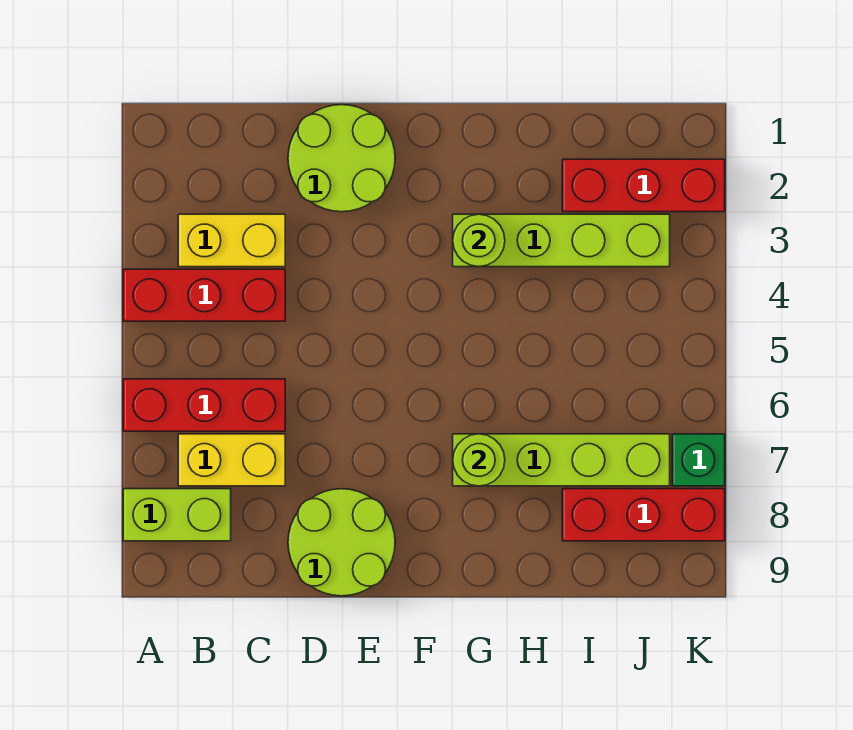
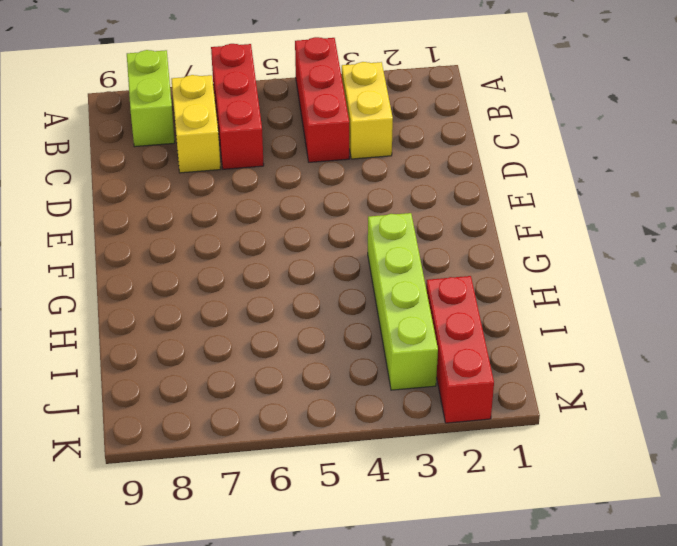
none -> lime 2x2 round brick [288,105,395,212]
none -> lime 2x2 round brick [288,489,395,596]
none -> lime 1x4 brick [453,434,670,486]

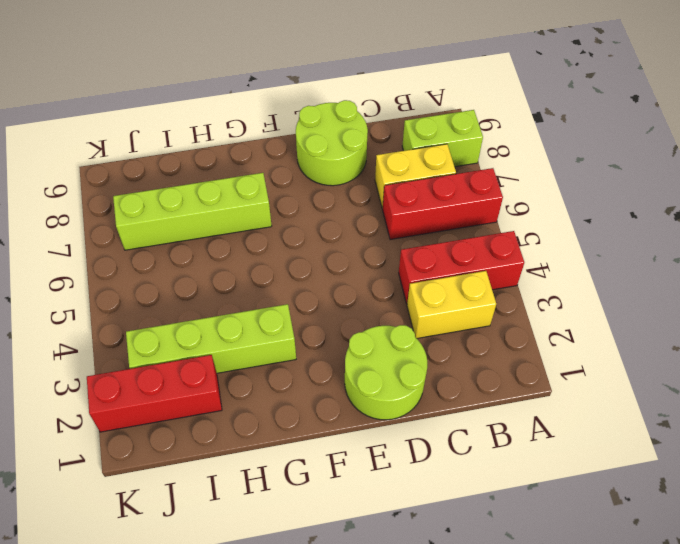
none -> red 1x3 brick [562,489,725,541]
none -> green 1x1 brick [672,434,725,486]
none -> lime 1x1 round brick [453,214,505,267]

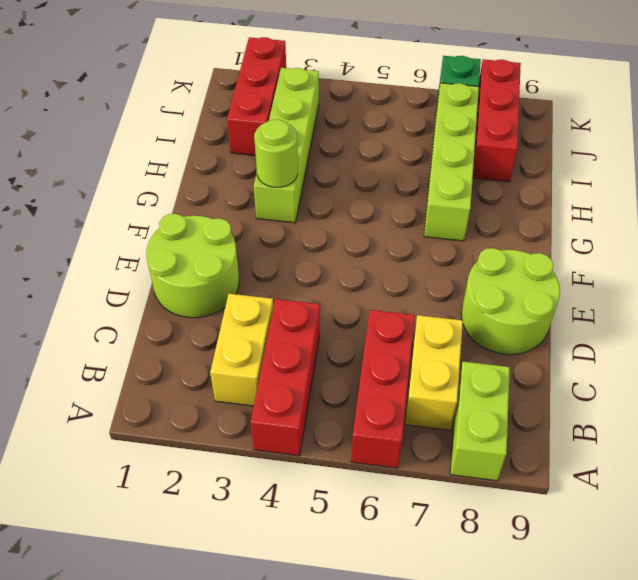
none -> lime 1x1 round brick [453,434,505,486]

